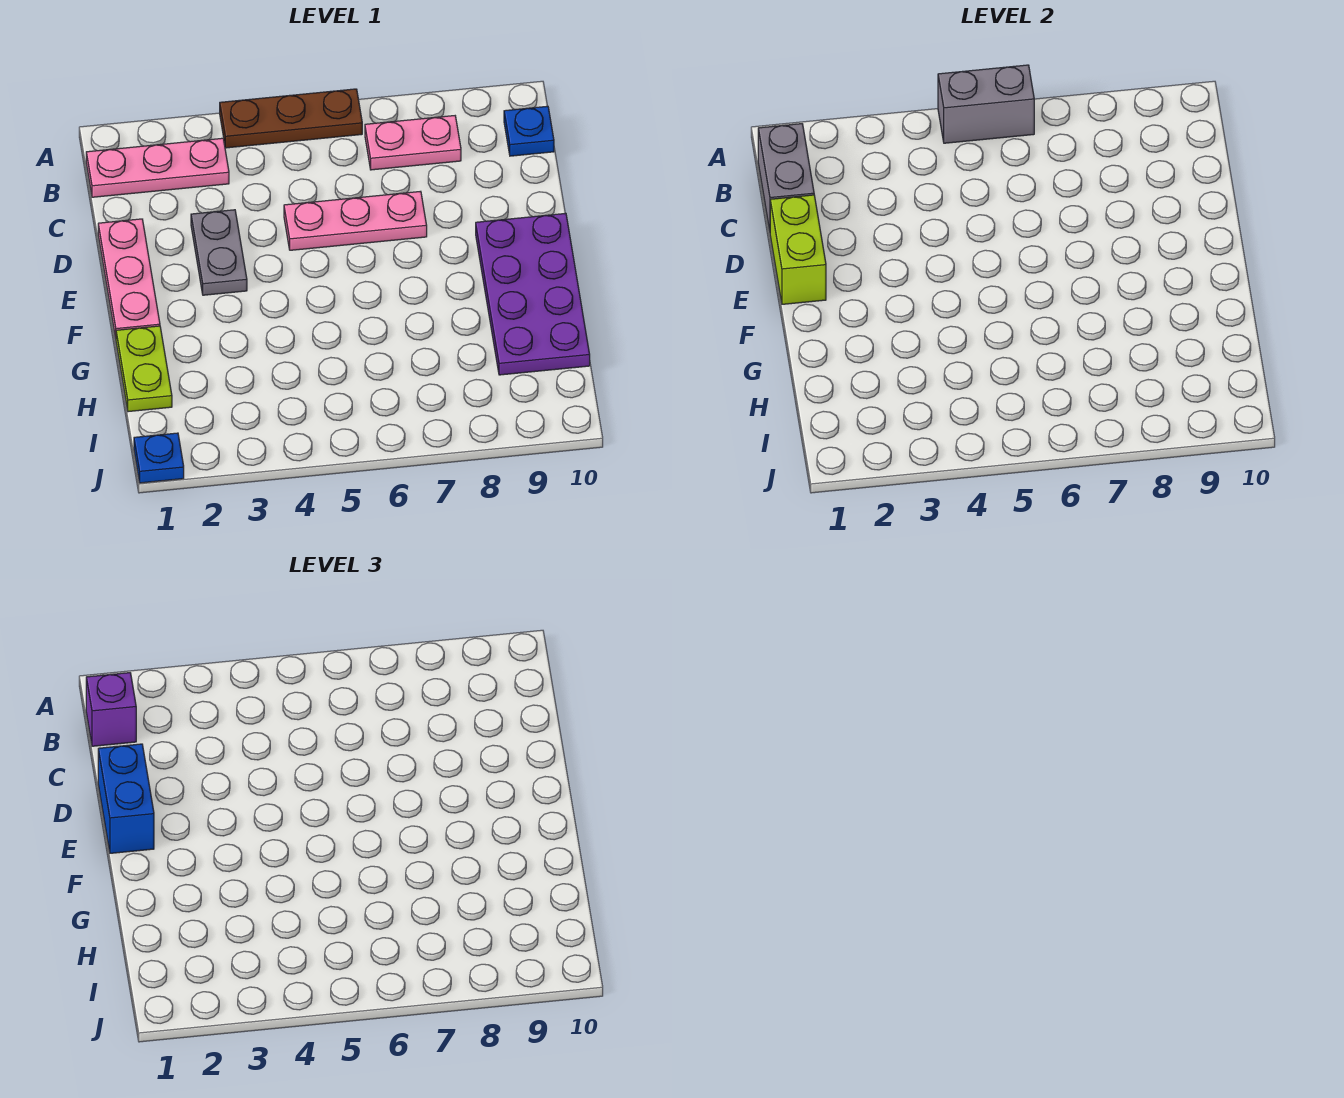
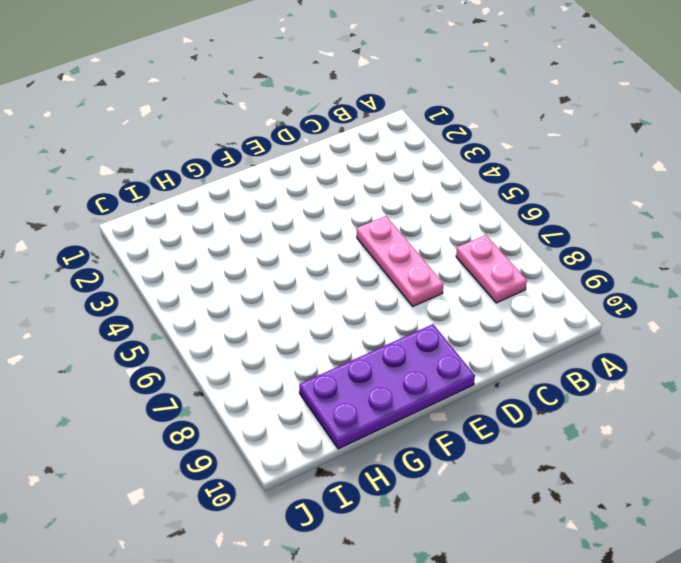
none -> brown 1x3 plate [220,89,362,148]
none -> pink 1x3 plate [86,138,229,197]
none -> blue 1x1 plate [504,106,554,156]

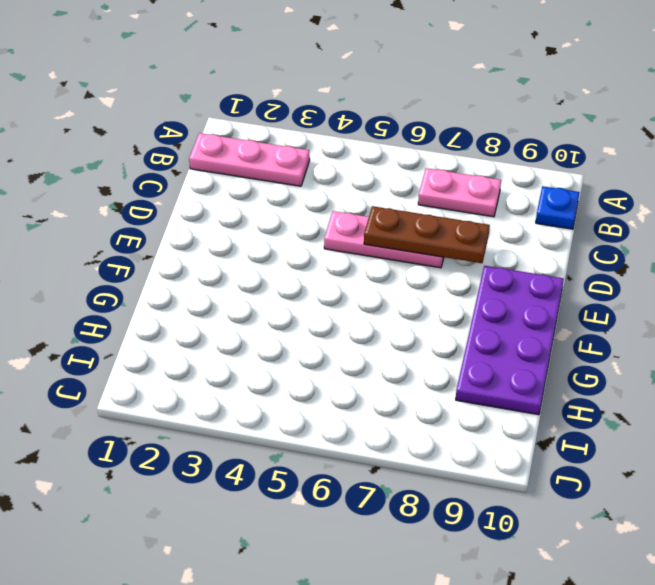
brown 1x3 plate [364,206,490,263] -> brown 1x3 plate moved to [220,89,362,148]
none -> pink 1x3 plate [98,219,160,338]
none -> grey 1x2 plate [191,210,247,295]
none -> lime 1x2 plate [116,326,172,412]

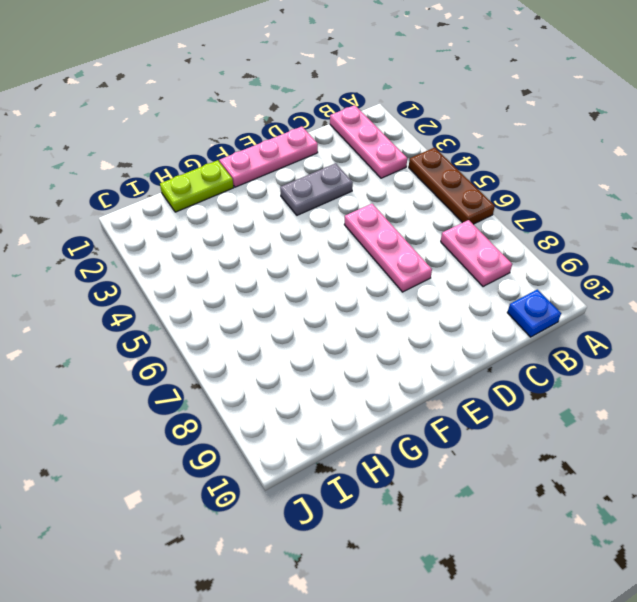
none -> purple 2x4 plate [476,213,590,375]
none -> blue 1x1 plate [134,433,184,483]
none -> grey 1x2 brick [938,65,1034,143]

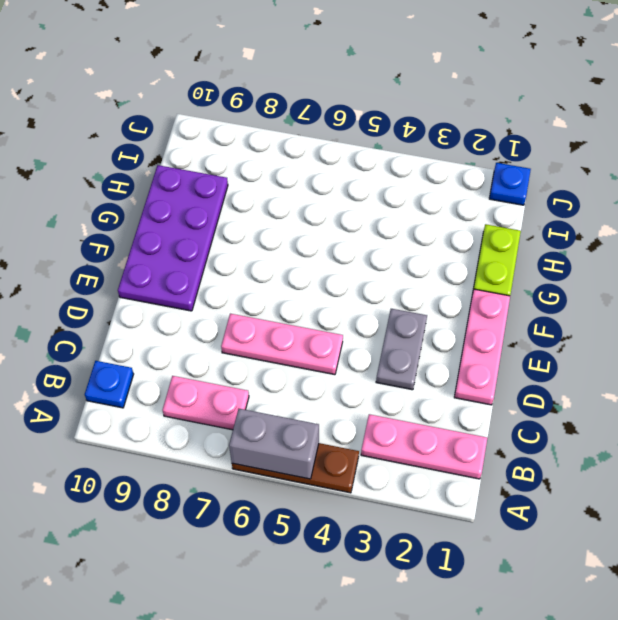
none -> grey 1x2 brick [758,124,814,230]
none -> lime 1x2 brick [770,195,826,304]
none -> purple 1x1 brick [86,673,136,746]

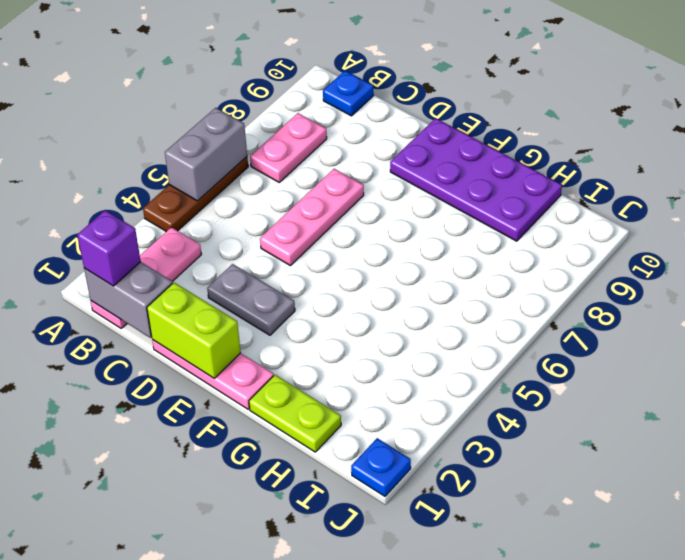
none -> blue 1x2 brick [98,744,154,853]

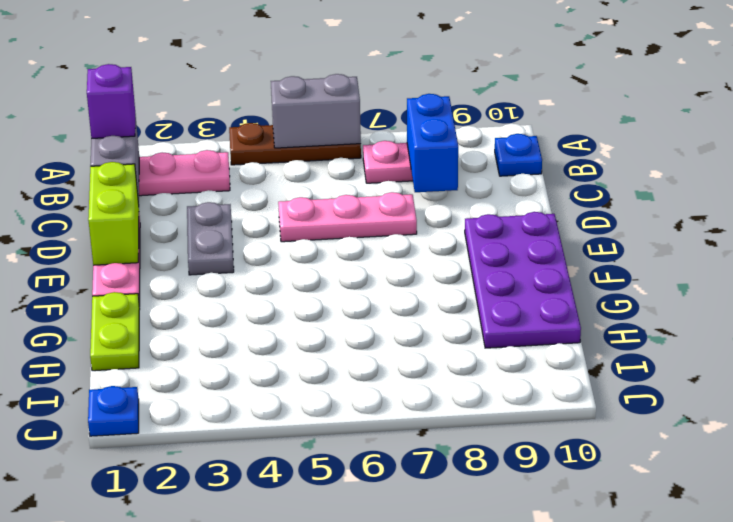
blue 1x2 brick [407,94,458,192] -> blue 1x2 brick moved to [98,744,154,853]

